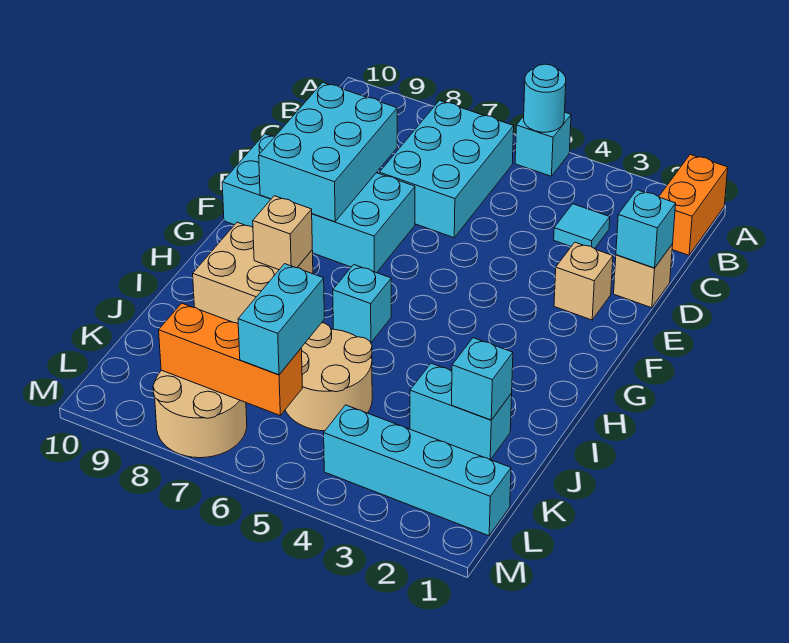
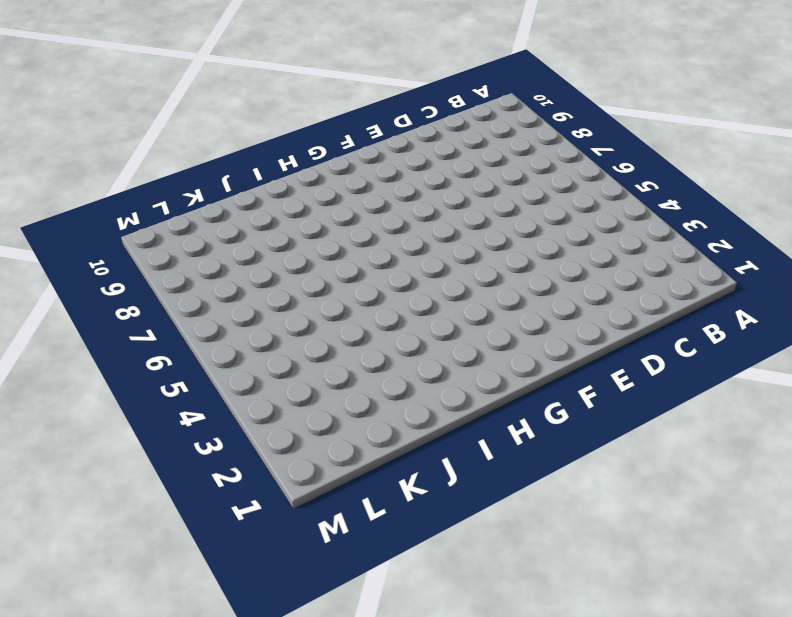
none -> orange 1x2 brick [659,154,728,255]
none -> cyan 1x1 brick [515,112,571,176]
none -> cyan 2x3 brick [379,100,514,238]

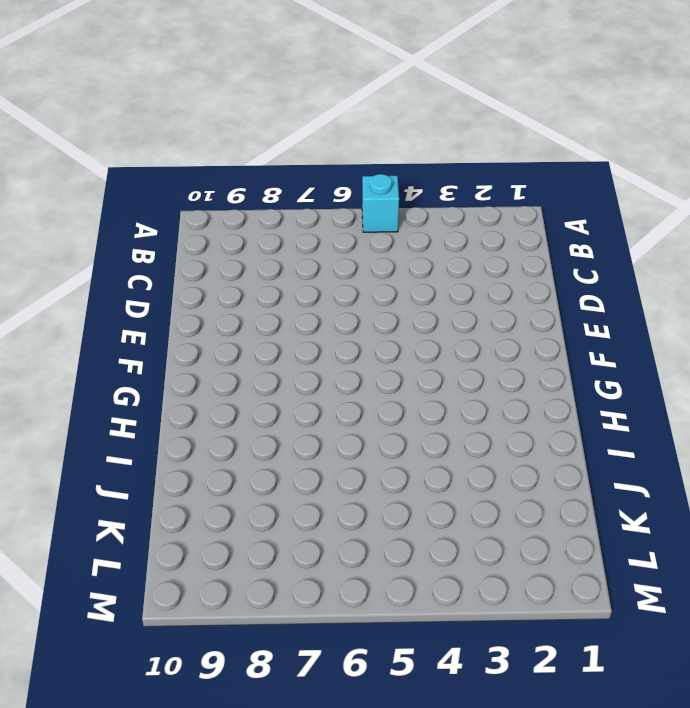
none -> orange 1x2 brick [659,154,728,255]
none -> cyan 2x3 brick [379,100,514,238]
none -> cyan 1x1 tile [554,204,610,249]

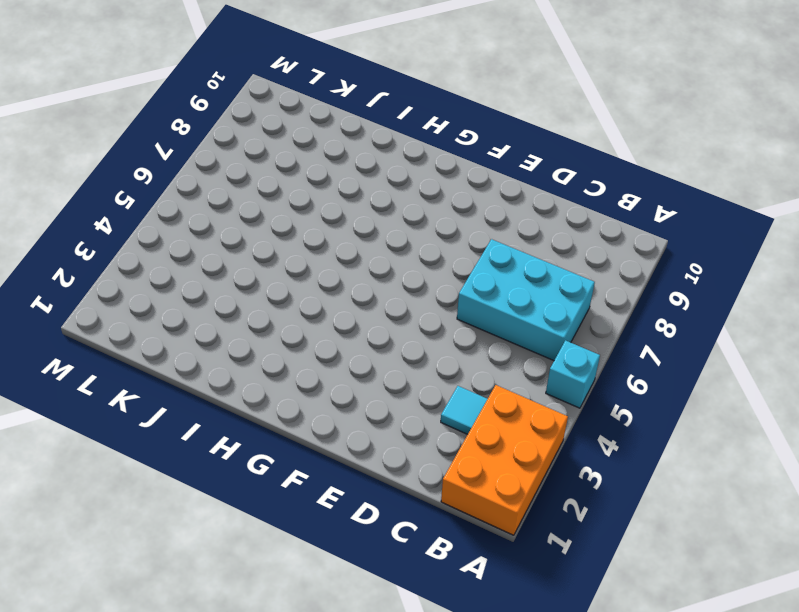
orange 2x3 brick [441,385,568,535] -> orange 1x2 brick [659,154,728,255]
none -> tan 1x1 brick [614,244,673,308]
none -> tan 1x1 brick [554,242,613,320]
none -> cyan 2x4 brick [222,134,415,273]

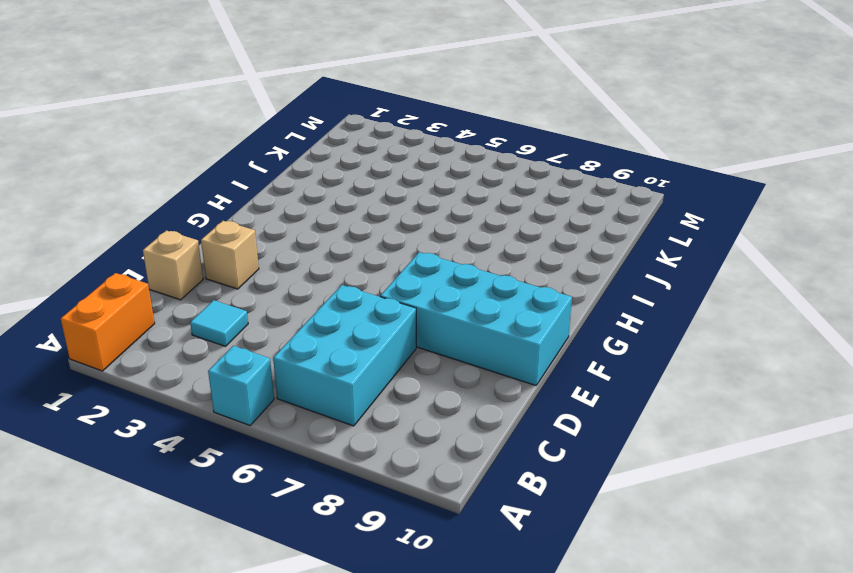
none -> cyan 1x1 brick [333,265,391,342]
none -> tan 2x2 brick [193,222,313,324]
none -> cyan 1x2 brick [410,363,512,460]

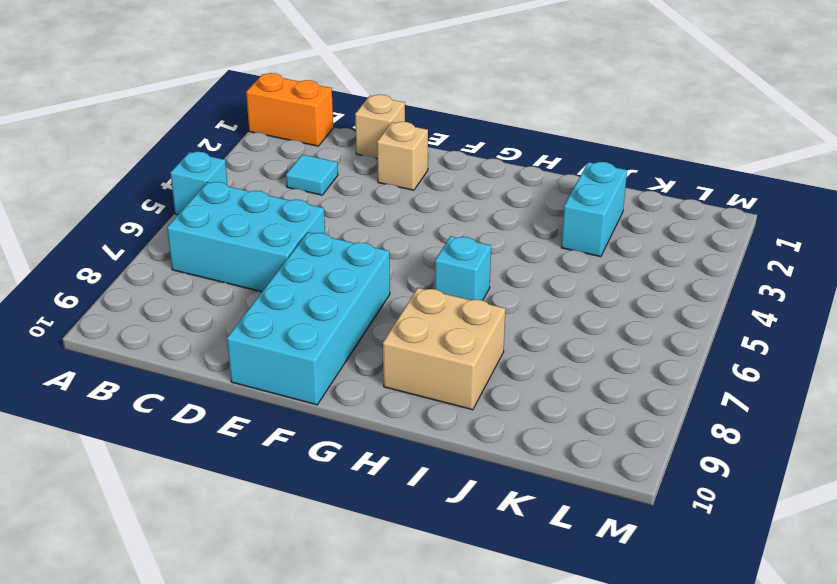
none -> tan 2x2 round brick [285,323,372,431]
none -> cyan 1x4 brick [324,405,511,536]
none -> tan 2x2 round brick [153,370,247,458]

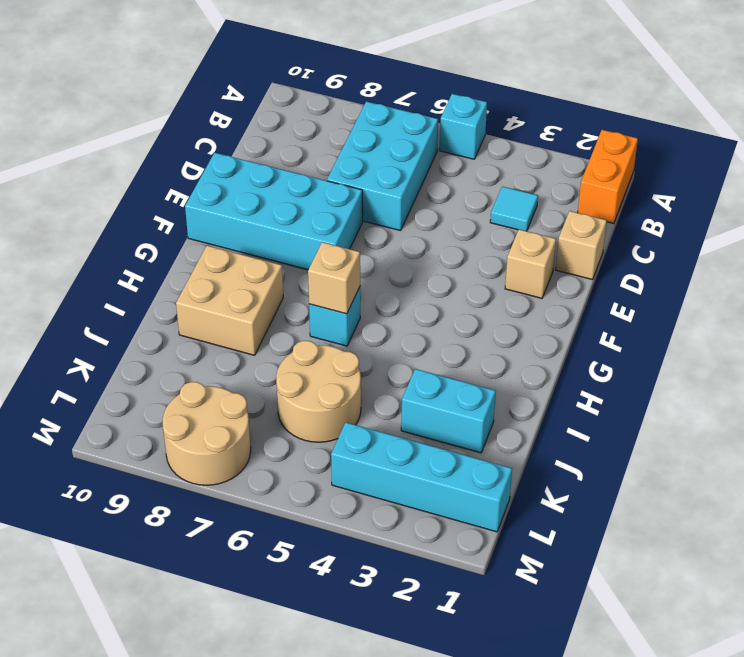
tan 1x1 brick [308,242,360,314] -> tan 1x1 brick moved to [253,196,312,270]
none -> cyan 1x1 round brick [524,64,566,132]
none -> cyan 1x1 brick [616,190,676,268]
none -> cyan 2x3 brick [259,83,397,222]

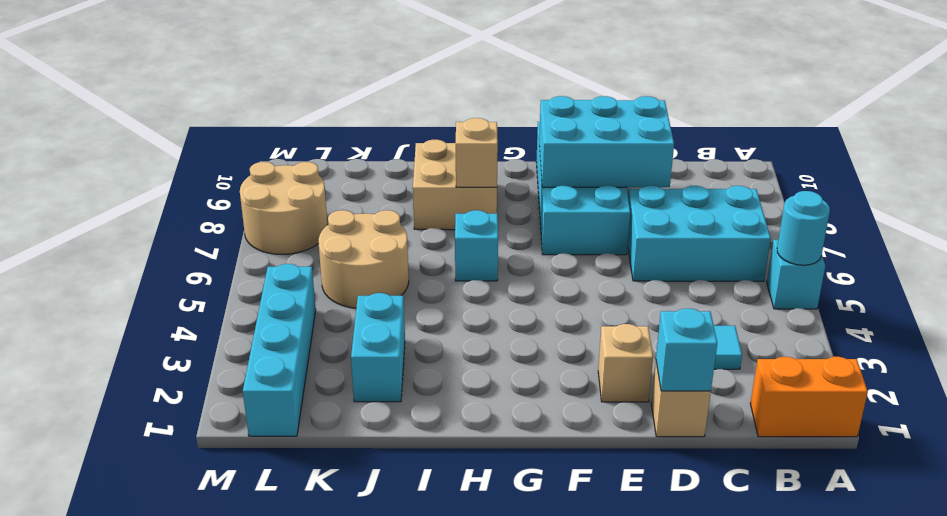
none -> cyan 1x1 brick [452,338,513,420]
none -> orange 1x3 brick [159,303,302,415]
none -> cyan 1x2 brick [238,264,324,375]

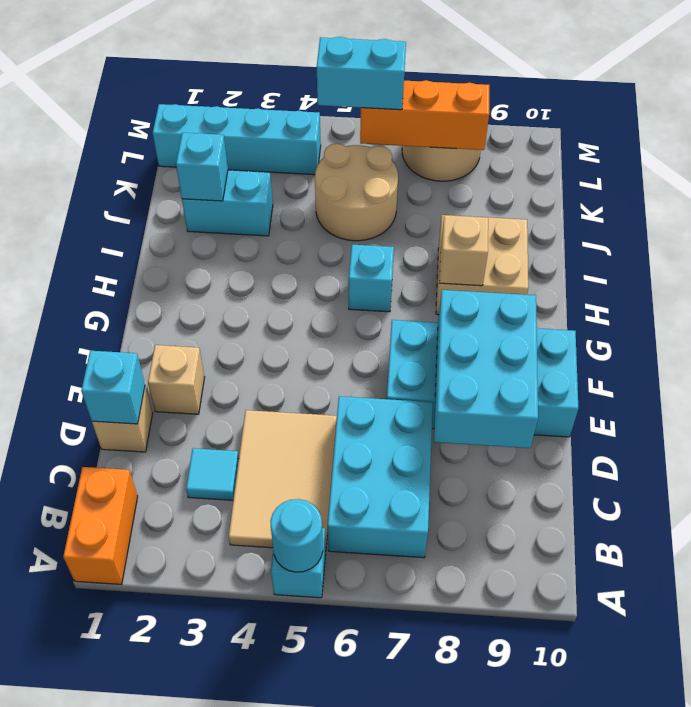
tan 2x3 tile [229,410,337,548] -> none
cyan 1x2 brick [317,37,406,110] -> cyan 1x2 brick turned to [238,264,324,375]

